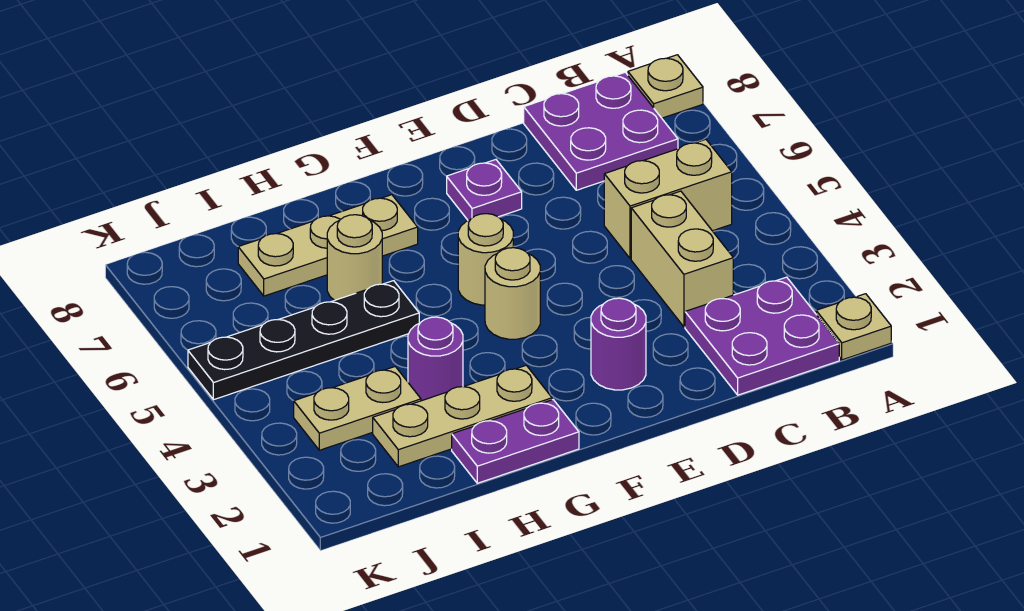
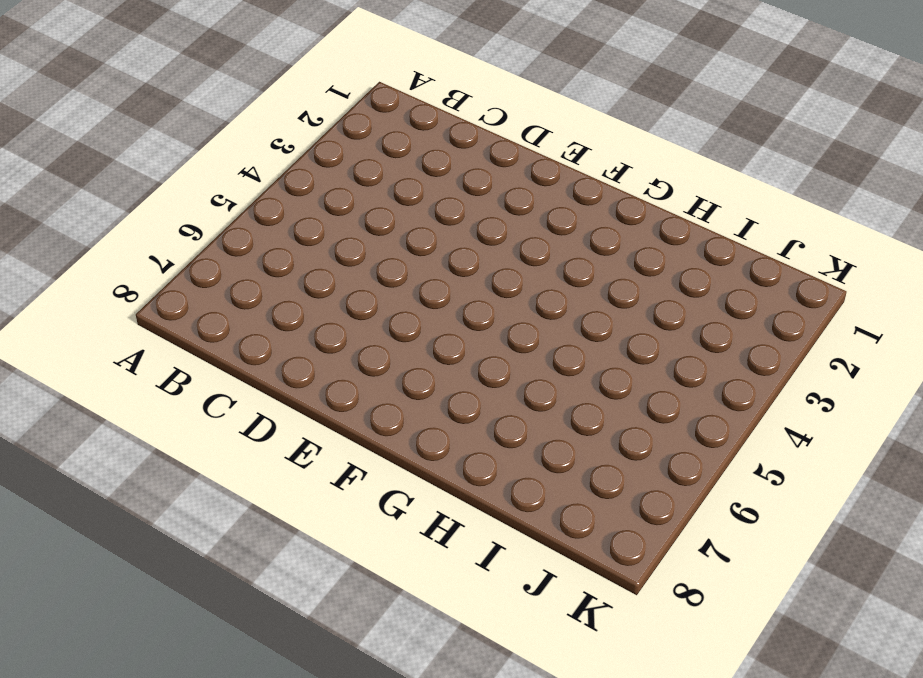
none -> tan 1x1 plate [816,294,891,360]
none -> tan 1x1 plate [628,55,703,118]
none -> purple 2x2 plate [685,277,839,395]

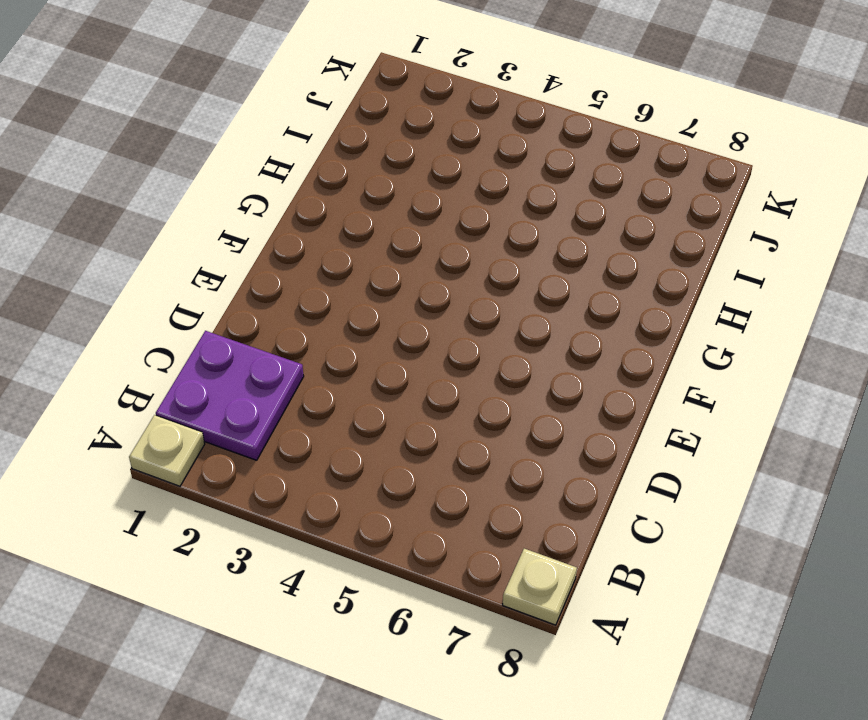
none -> tan 1x2 brick [604,139,732,259]
none -> purple 2x2 plate [524,72,678,190]
none -> tan 1x2 brick [631,191,733,327]

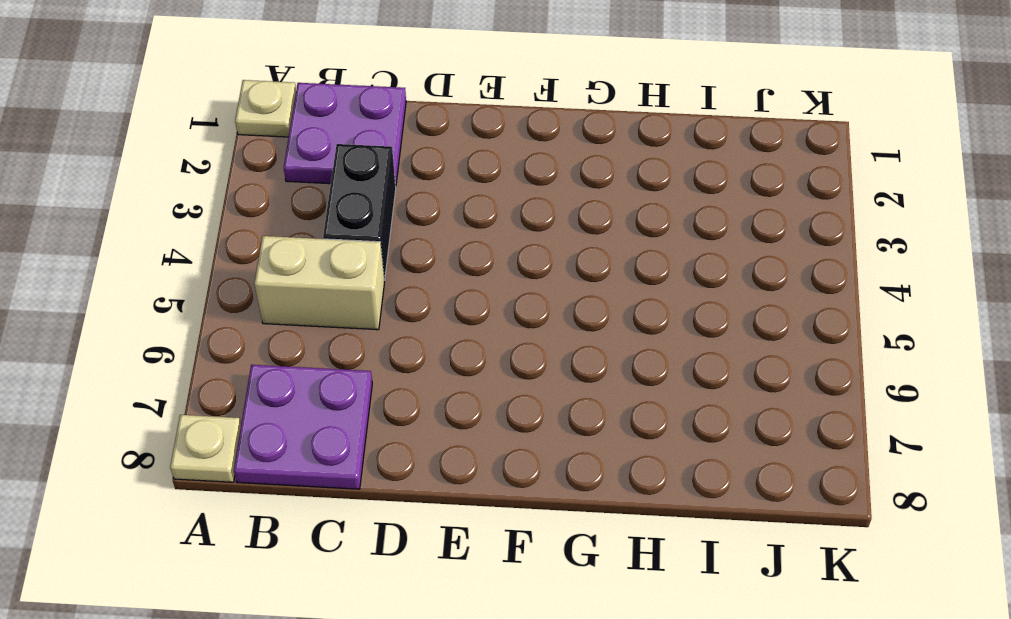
black 1x2 brick [323,144,396,280] -> tan 1x2 brick [631,191,733,327]
none -> purple 1x1 round brick [591,298,646,390]
none -> purple 1x1 plate [447,160,522,220]
none -> tan 1x1 round brick [485,248,540,339]

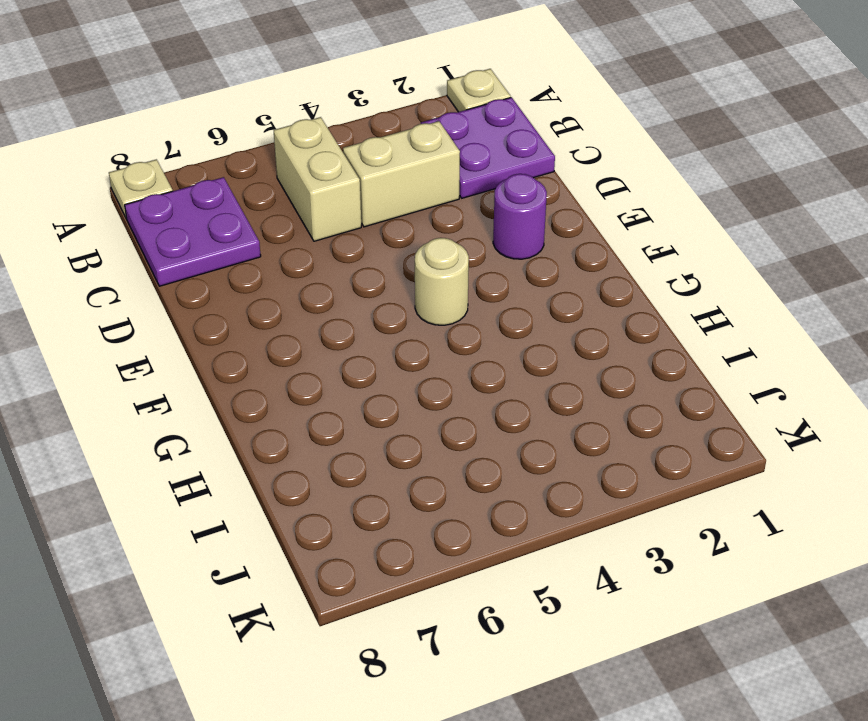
none -> purple 1x1 plate [447,160,522,220]
none -> tan 1x1 round brick [458,214,513,305]
none -> purple 1x2 plate [452,400,579,483]

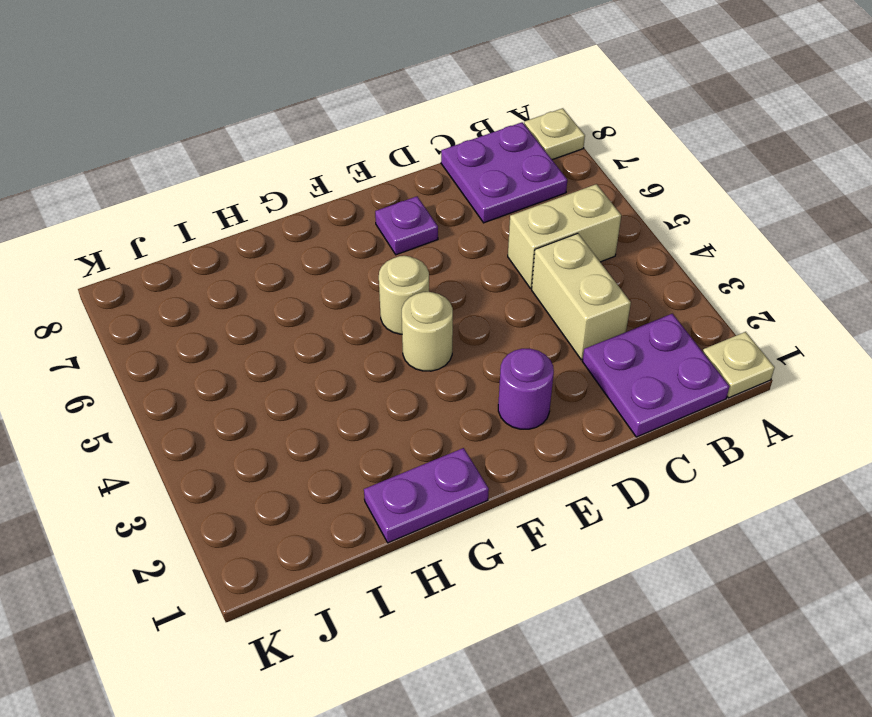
none -> tan 1x3 plate [373,365,552,467]
none -> tan 1x3 plate [238,195,418,296]
none -> purple 1x1 round brick [408,317,463,401]

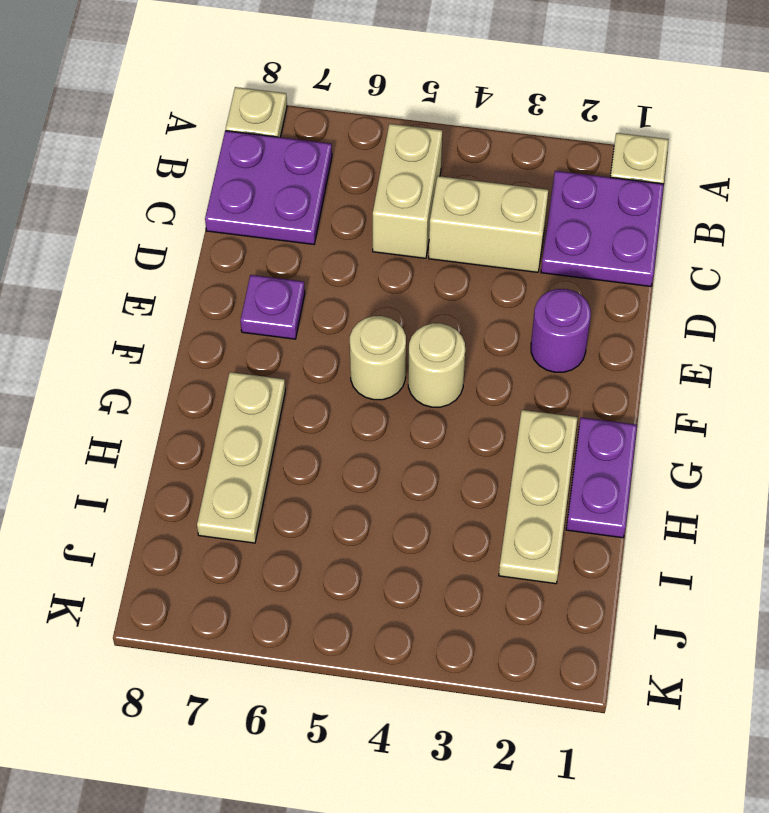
none -> purple 1x1 round brick [408,317,463,401]
none -> black 1x4 plate [188,281,419,400]
none -> tan 1x1 round brick [327,215,382,301]

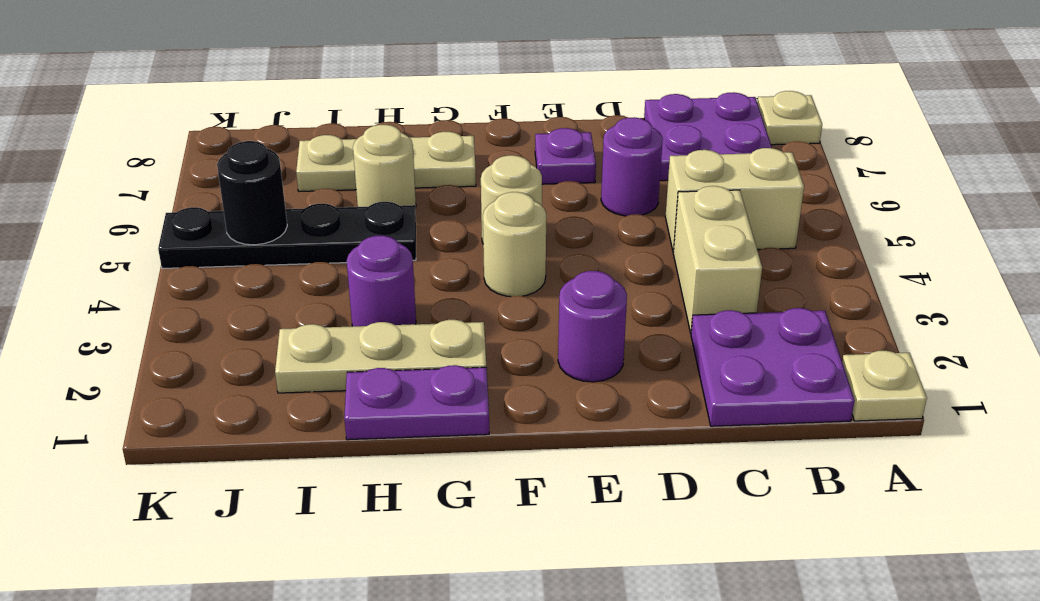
purple 1x1 round brick [601,117,663,216] -> none
black 1x1 round brick [217,141,287,245] -> none
none -> tan 1x2 plate [294,367,421,450]

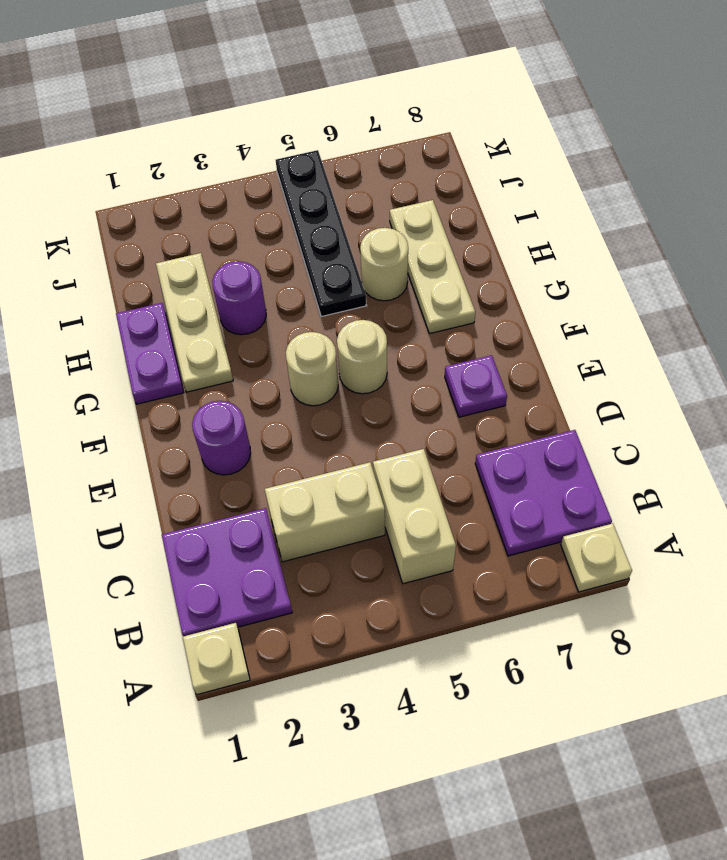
none -> tan 1x2 plate [294,367,421,450]

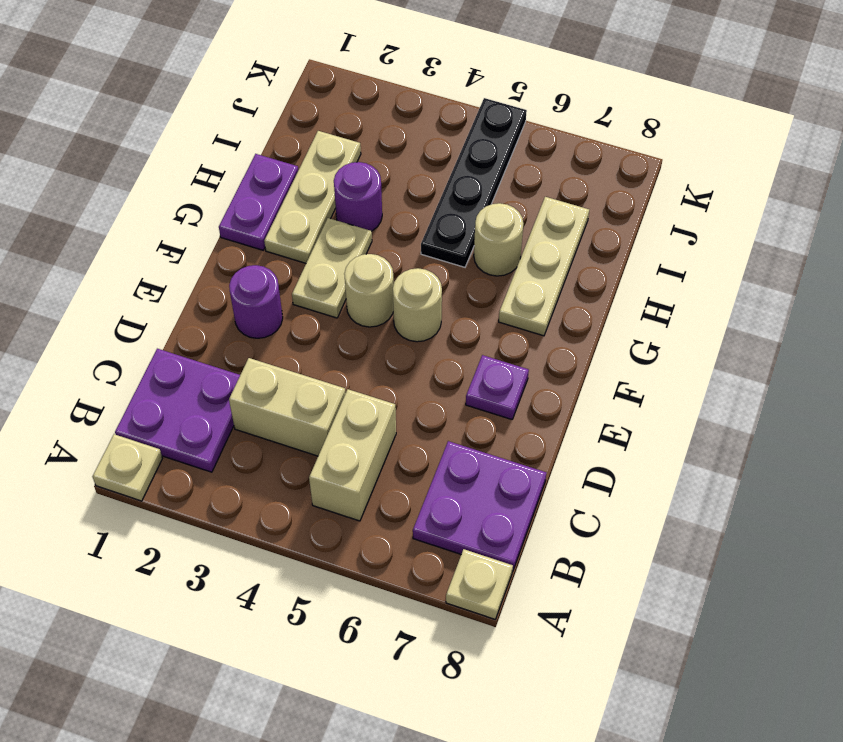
tan 1x2 plate [292,218,372,318] -> tan 1x2 plate moved to [294,367,421,450]

